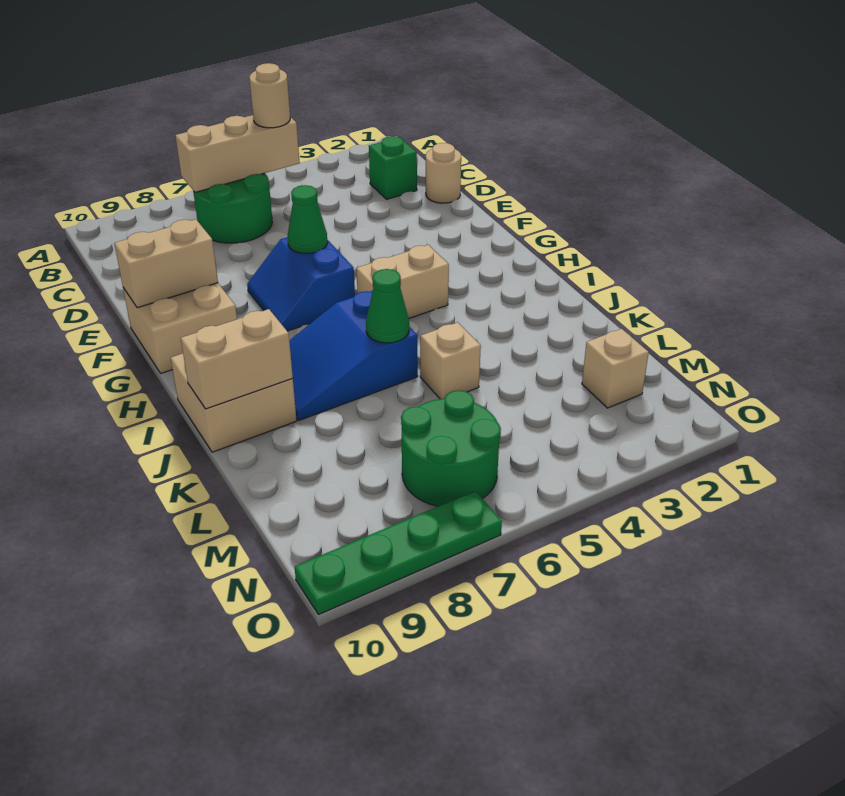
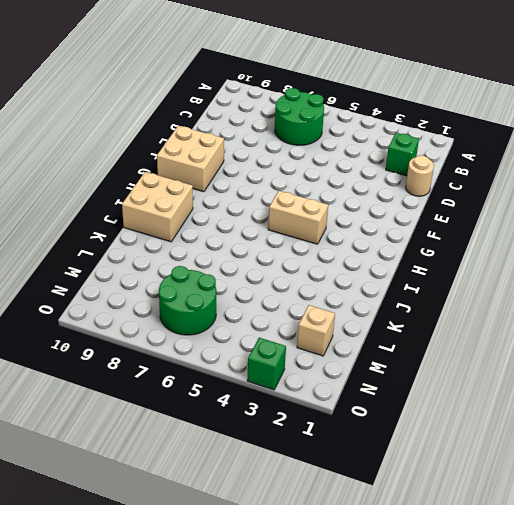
green 1x1 brick [247,338,286,390] -> none
none -> blue 2x2 slope [247,237,355,331]
none -> blue 2x3 slope [289,291,418,420]
none -> tan 1x1 brick [420,322,481,399]

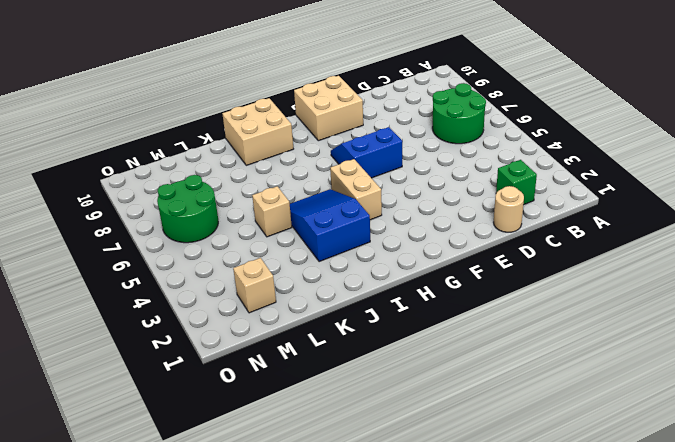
blue 2x3 slope [290,189,370,262] -> blue 2x3 slope moved to [289,291,418,420]
none -> green 1x4 plate [295,491,502,615]
none -> tan 1x3 brick [175,115,300,192]
none -> green 1x1 cone [287,185,327,253]

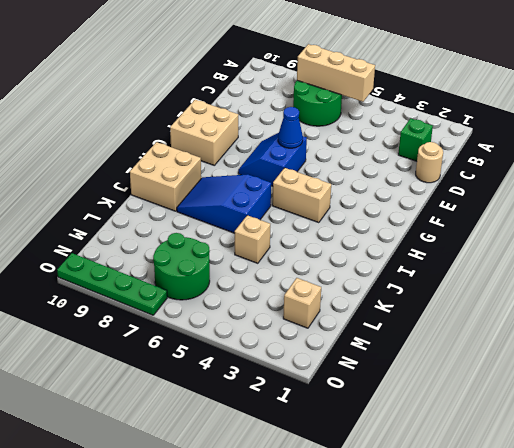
blue 1x1 cone [278,107,303,148] -> green 1x1 cone [287,185,327,253]
none -> tan 1x2 brick [114,220,218,308]
none -> green 1x1 cone [366,269,409,343]
none -> tan 1x2 brick [181,309,293,409]

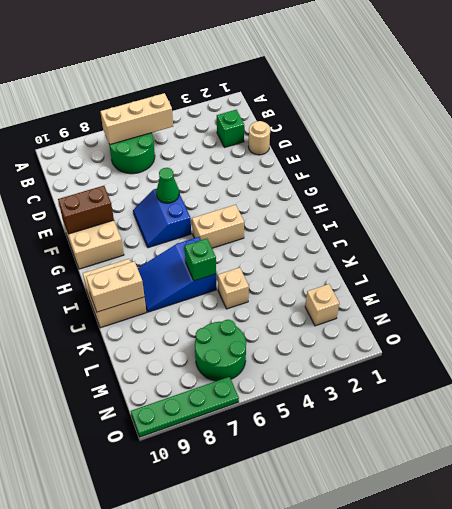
brown 1x2 brick [58,186,114,234] -> tan 1x2 brick [114,220,218,308]
green 1x1 brick [185,239,216,281] -> green 1x1 cone [366,269,409,343]
none -> tan 1x1 round brick [249,63,290,128]

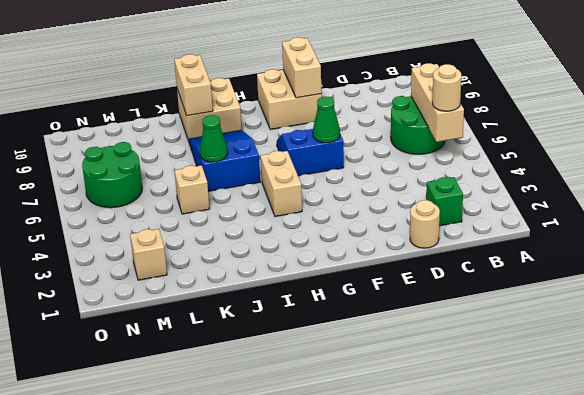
none -> green 1x4 plate [295,491,502,615]

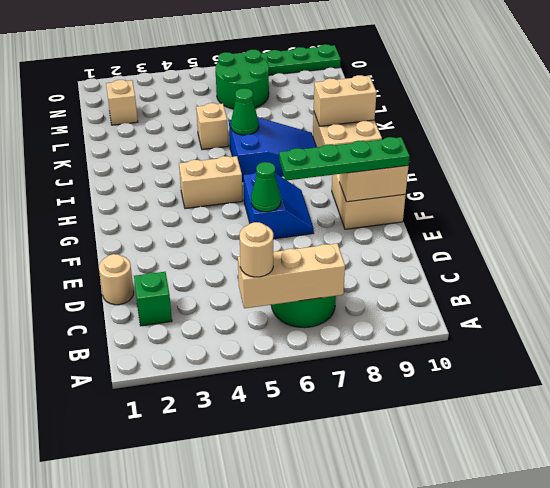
green 1x4 plate [279,137,410,181] -> none

